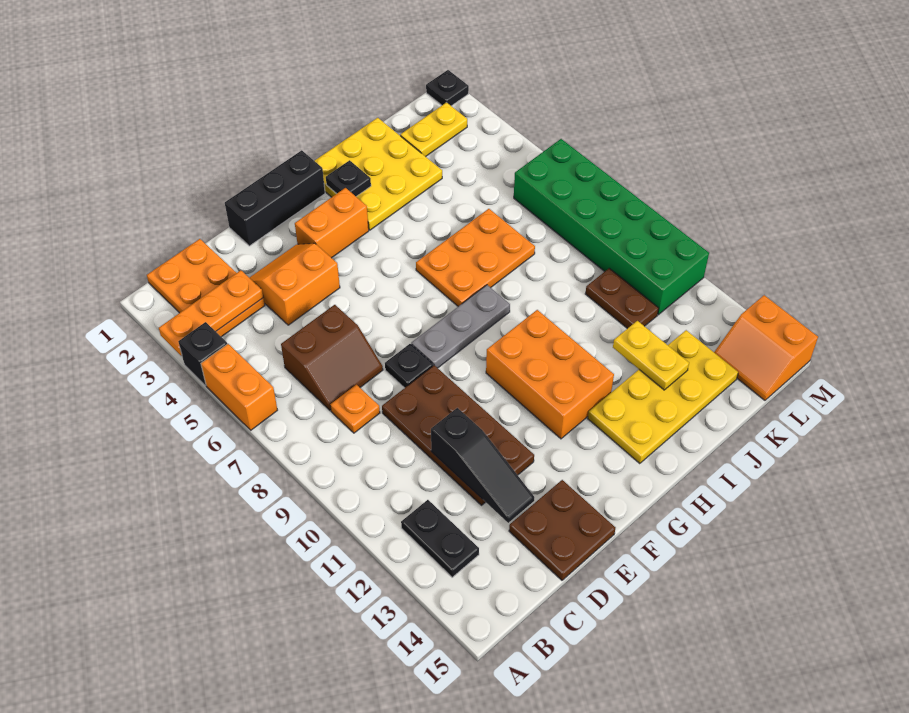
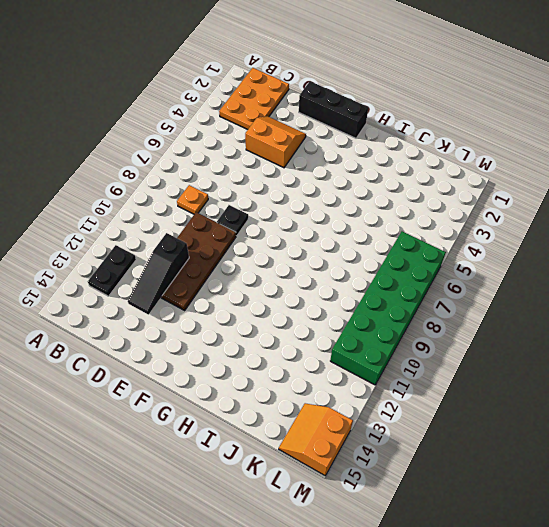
none -> black 1x1 brick [178,322,227,386]
none -> orange 1x2 brick [201,344,277,430]
none -> brown 2x2 slope [281,305,383,410]

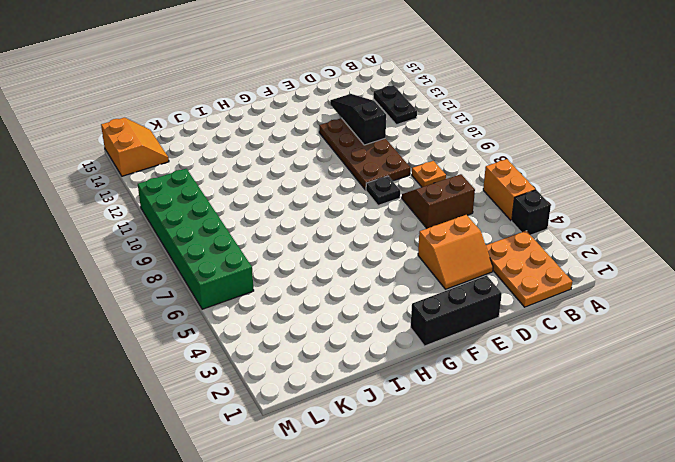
none -> brown 2x2 plate [509,480,616,580]
none -> orange 1x2 brick [295,188,369,258]
none -> grey 1x3 plate [411,285,510,368]

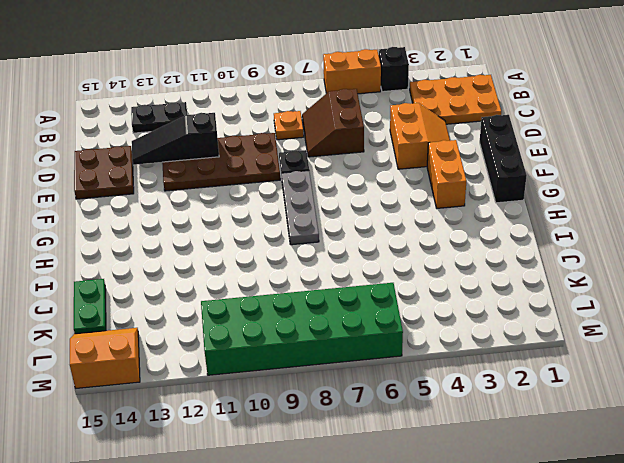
green 1x2 plate [74,279,106,334] -> none
none -> orange 2x3 brick [486,310,614,439]
none -> yellow 3x3 plate [315,118,442,230]
none -> orange 2x3 plate [416,209,535,306]

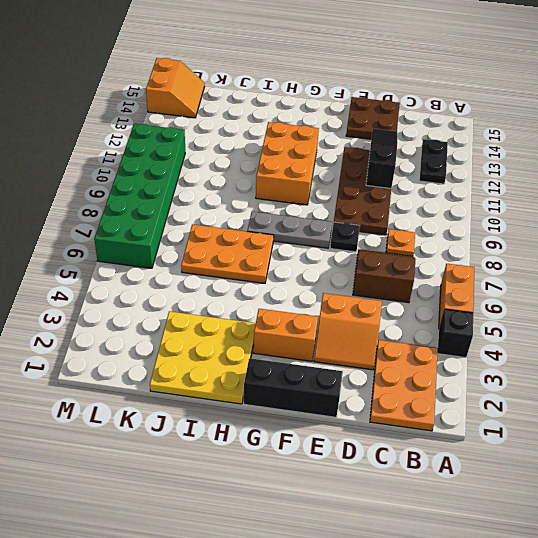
none -> yellow 2x4 plate [588,330,738,464]
none -> yellow 1x2 plate [400,102,467,157]
none -> brown 1x2 plate [585,268,659,329]

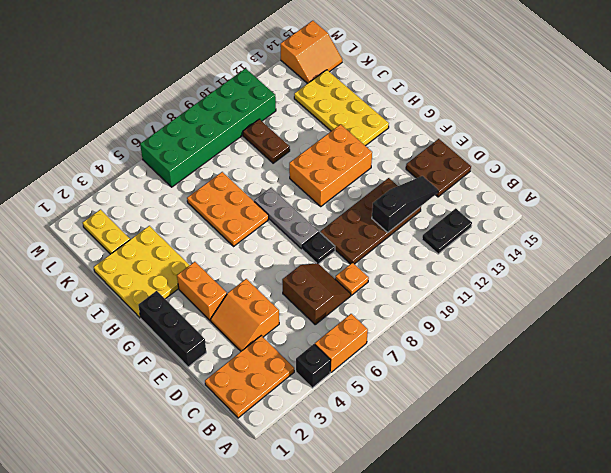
brown 1x2 plate [243,119,290,163] -> brown 1x2 plate turned to [585,268,659,329]
none -> black 1x1 plate [426,70,469,106]
none -> orange 1x3 plate [159,270,263,356]
none -> black 1x1 plate [326,160,371,196]

